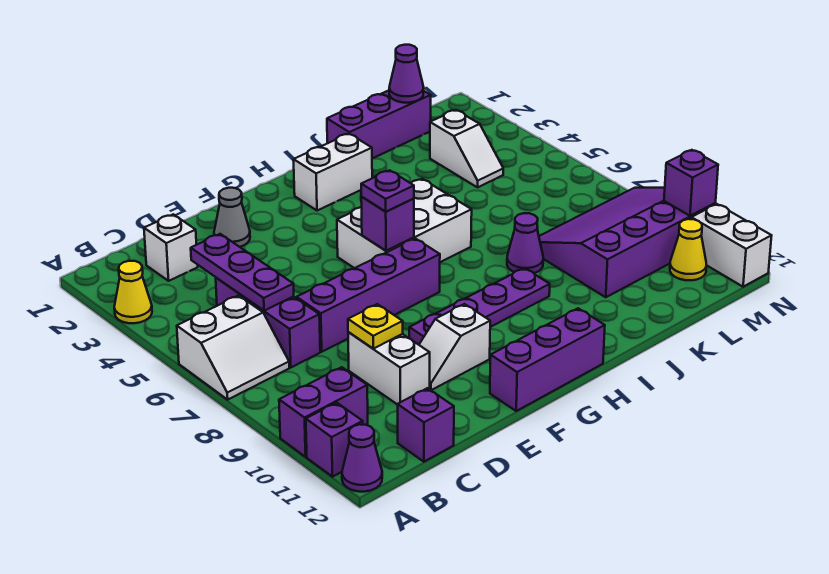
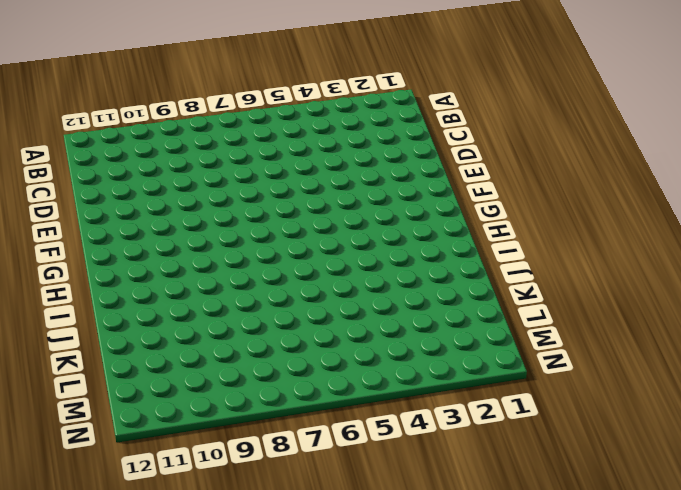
none -> yellow 1x1 cone [114,261,152,323]
none -> white 2x2 slope [177,296,289,400]
none -> purple 1x2 brick [279,367,368,457]

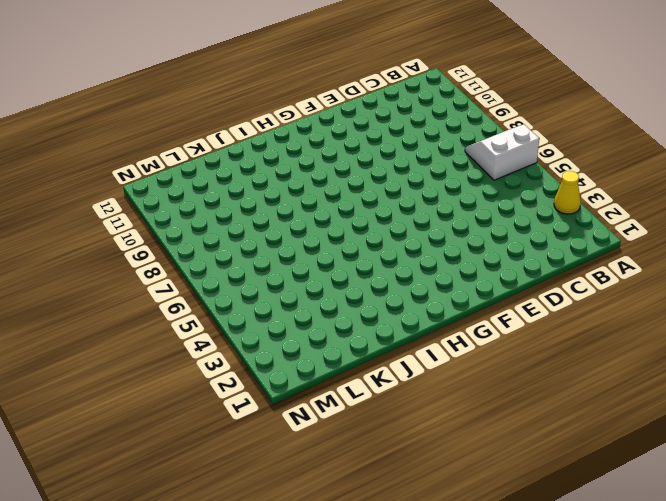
none -> purple 1x2 brick [279,367,368,457]
none -> purple 1x1 brick [306,403,363,477]
none -> purple 1x1 cone [342,424,382,492]

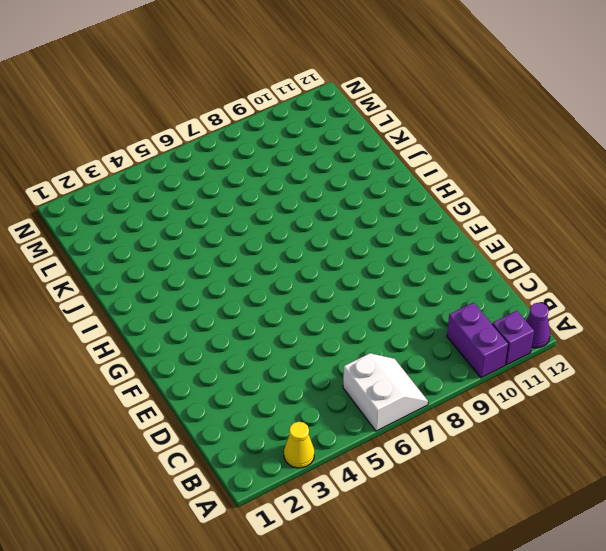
none -> white 1x1 brick [144,214,198,281]
none -> purple 1x3 brick [216,278,320,367]
none -> purple 1x1 brick [398,388,454,462]

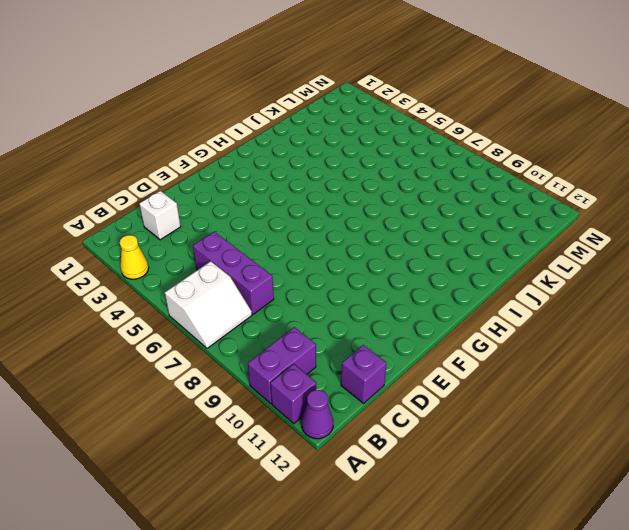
none -> purple 1x4 brick [297,238,440,352]
none -> white 1x2 brick [348,332,430,405]
none -> grey 1x1 cone [214,188,250,247]

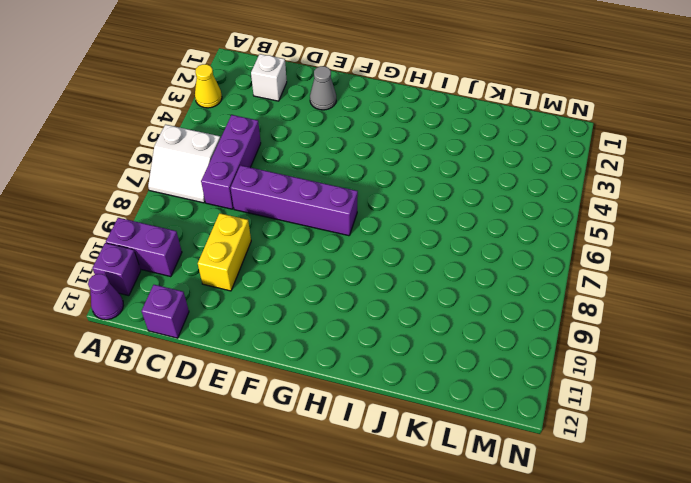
yellow 1x2 brick [198,213,251,291] -> white 1x2 brick [348,332,430,405]
none -> white 1x2 slope [419,304,490,390]
none -> purple 1x4 plate [409,268,550,345]
none -> purple 1x3 brick [490,308,605,411]

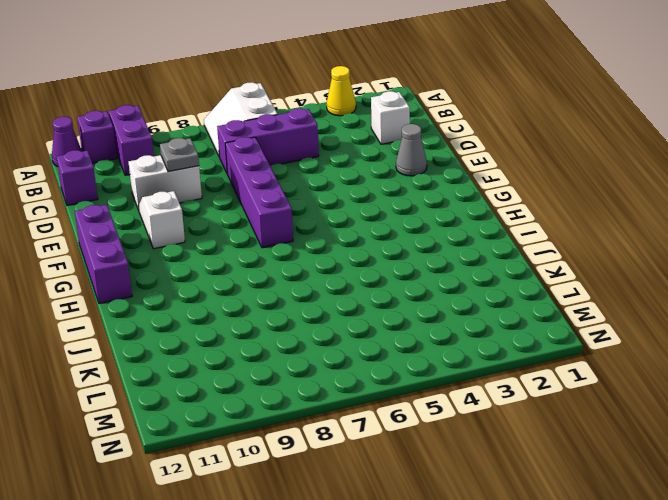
grey 1x1 plate [160,138,199,172] -> yellow 1x1 plate [348,304,403,349]
none -> purple 1x4 plate [409,268,550,345]
none -> white 2x3 brick [337,179,472,268]
none -> white 1x2 brick [294,134,372,211]

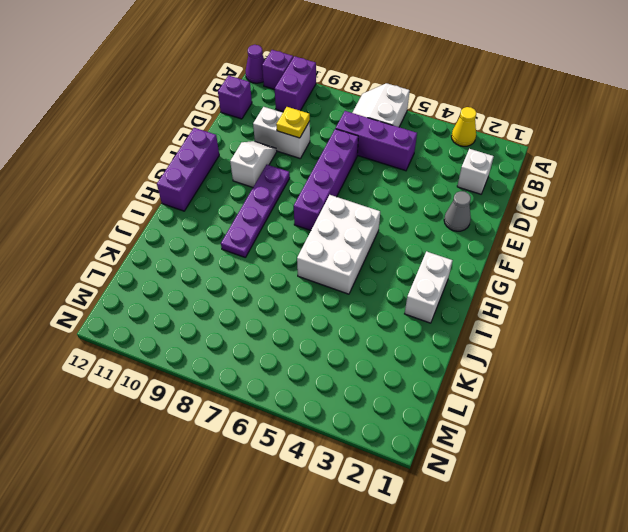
none -> purple 1x3 brick [327,90,431,158]
none -> purple 1x1 cone [507,213,543,273]
none -> purple 3x4 slope [539,188,715,297]

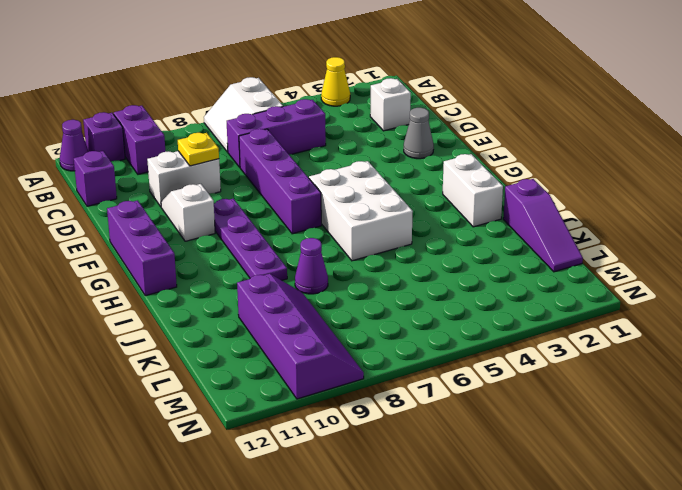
purple 1x3 slope [503,179,583,272] -> purple 1x3 brick [327,90,431,158]
purple 2x4 slope [237,274,364,399] -> purple 3x4 slope [539,188,715,297]
none -> white 1x2 slope [430,110,503,187]
none -> yellow 1x1 cone [670,219,707,280]
none -> white 1x2 brick [691,204,772,287]

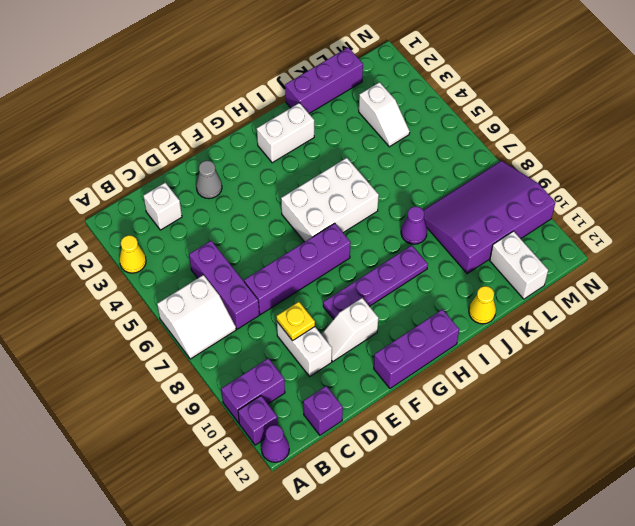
yellow 1x1 cone [469,286,496,324] -> yellow 1x1 cone moved to [670,219,707,280]
white 1x2 brick [490,231,548,299] -> white 1x2 brick moved to [691,204,772,287]
none -> purple 1x3 plate [191,234,294,311]
none -> purple 1x1 brick [361,197,414,251]
none -> purple 1x1 cone [389,45,424,103]

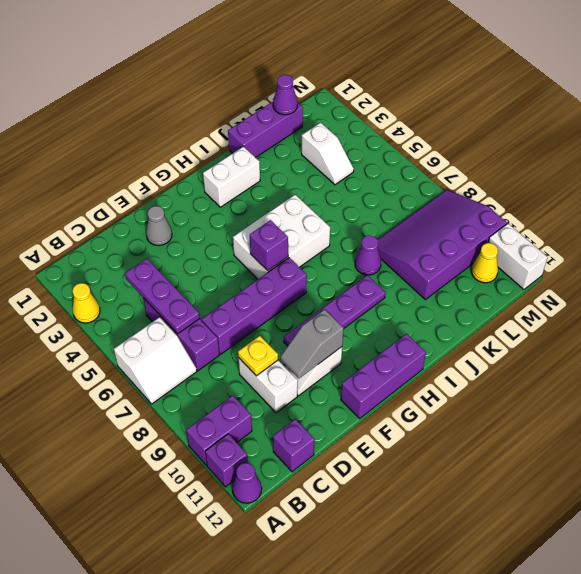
grey 1x2 slope [280,310,344,378] -> none
none -> white 1x1 brick [144,214,198,281]
none -> purple 1x1 brick [664,150,718,216]
none -> purple 1x1 plate [361,170,414,212]

